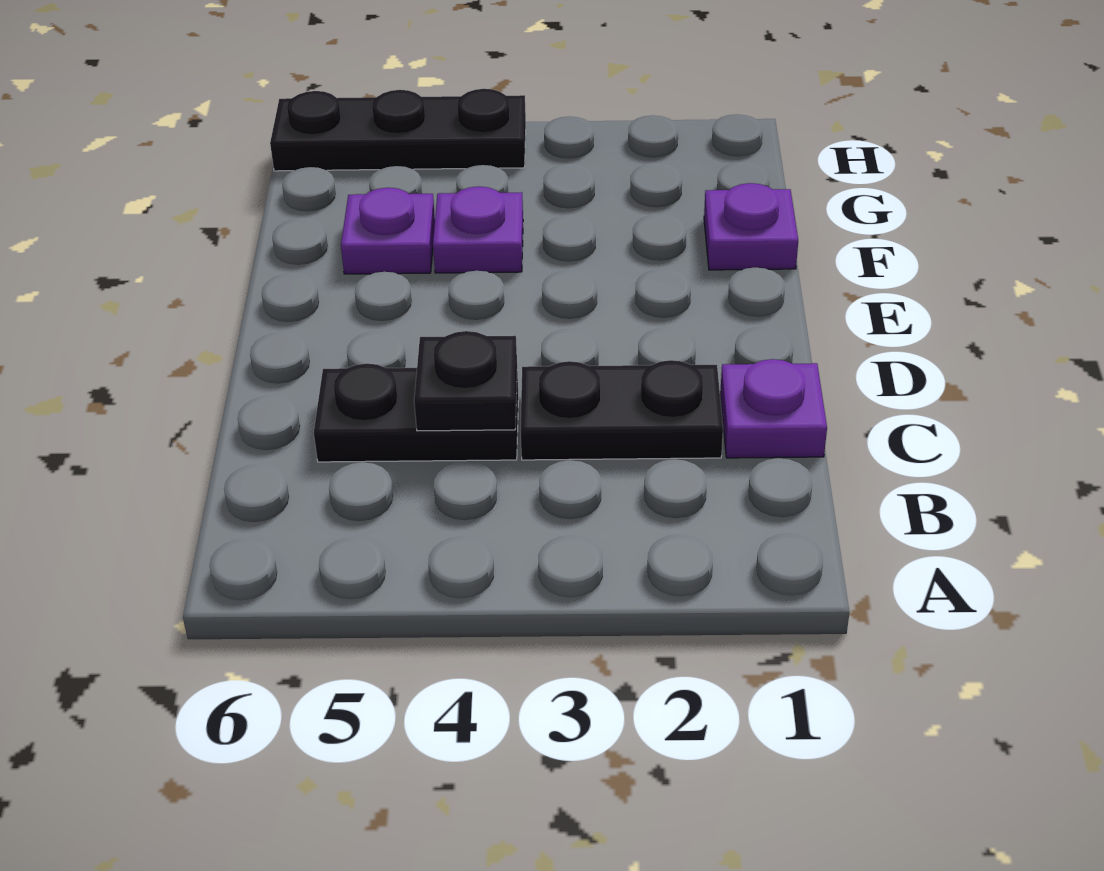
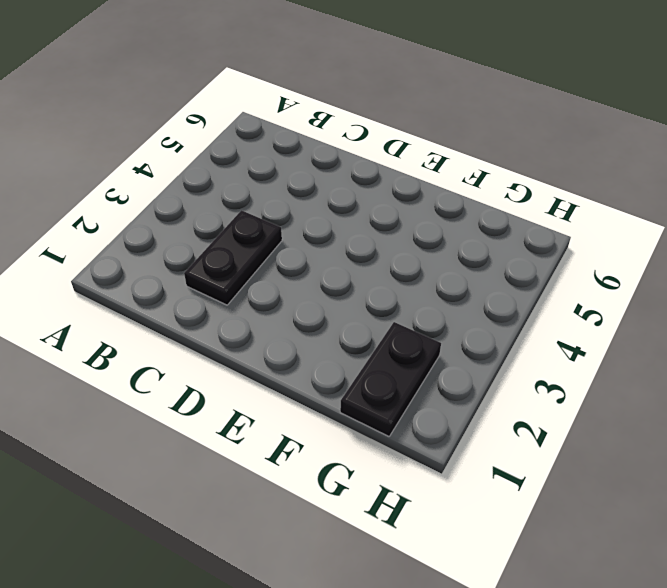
black 1x2 plate [340,322,441,436] -> black 1x2 plate moved to [314,363,518,462]
none -> purple 1x1 plate [720,359,827,458]
none -> purple 1x1 plate [704,183,798,270]

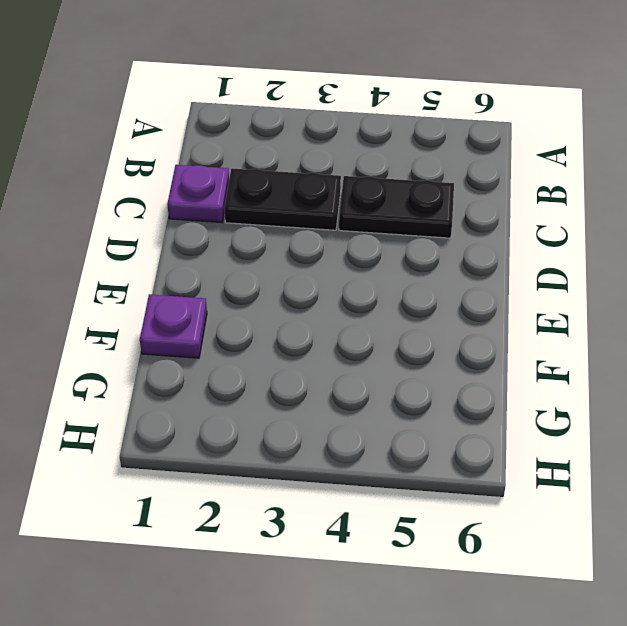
none -> purple 1x1 plate [433,186,523,273]
none -> purple 1x1 plate [341,188,435,274]

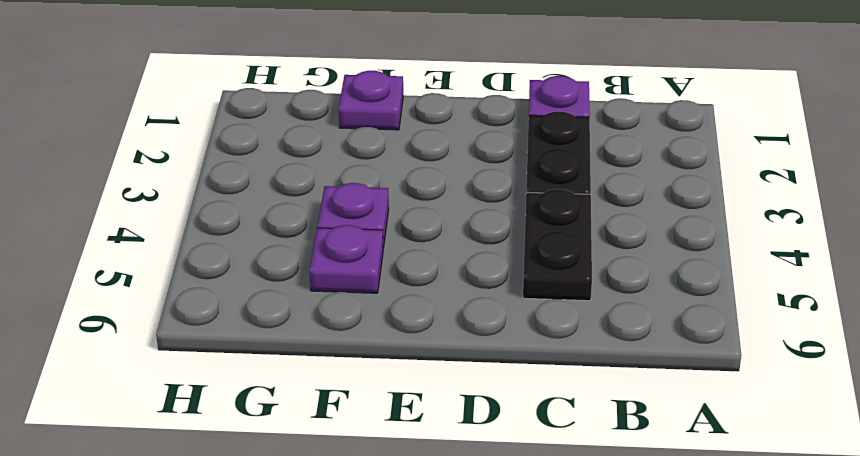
none -> black 1x3 plate [270,89,526,171]
none -> black 1x1 plate [414,331,517,431]

